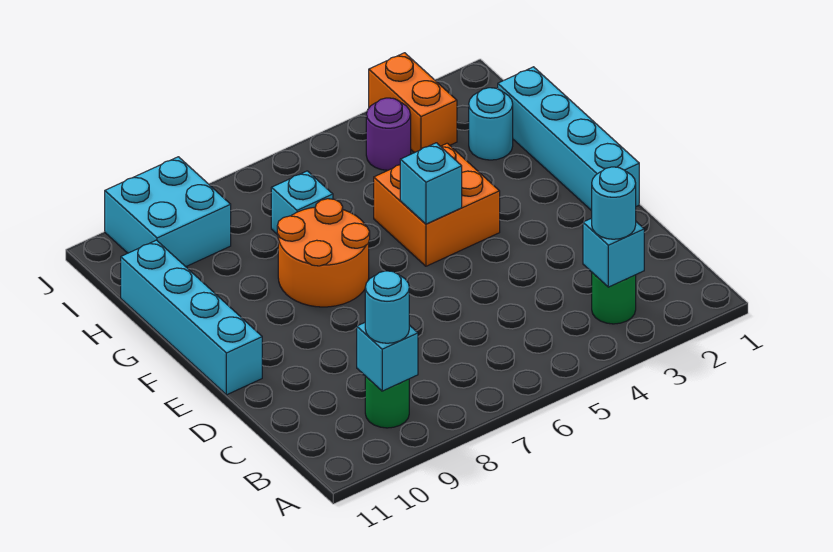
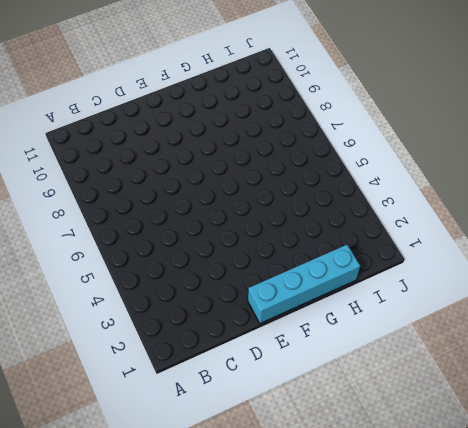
none -> green 1x1 round brick [592,273,636,324]
none -> green 1x1 round brick [365,376,409,428]
none -> cyan 1x4 brick [121,240,262,395]

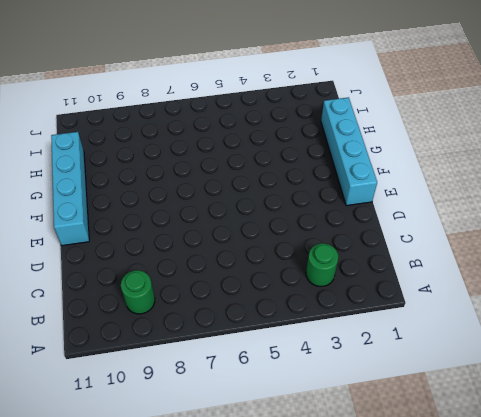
none -> orange 2x2 brick [374,143,500,266]
none -> orange 2x2 round brick [277,199,370,307]
none -> cyan 1x1 round brick [469,88,513,160]

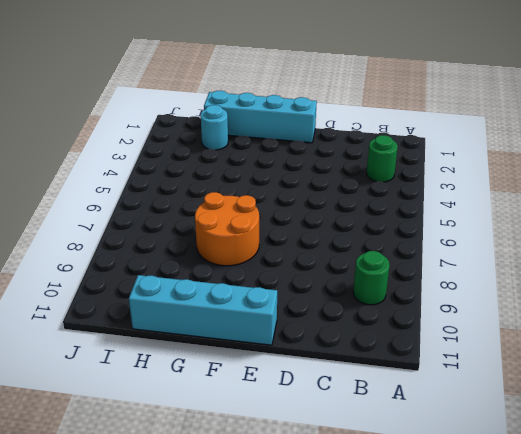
none -> orange 2x2 brick [374,143,500,266]
none -> cyan 1x1 brick [271,171,333,235]
none -> orange 1x2 brick [369,53,457,153]

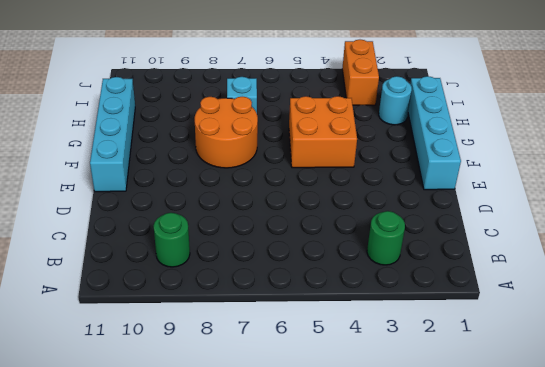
none -> purple 1x1 round brick [366,98,411,170]
none -> cyan 2x2 brick [105,157,231,267]
none -> cyan 1x1 brick [583,218,644,287]

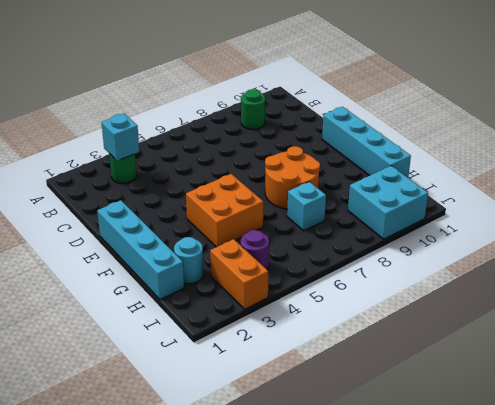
none -> cyan 1x1 brick [357,323,418,391]
none -> cyan 1x1 brick [400,143,462,224]
none -> cyan 1x1 round brick [592,167,636,239]

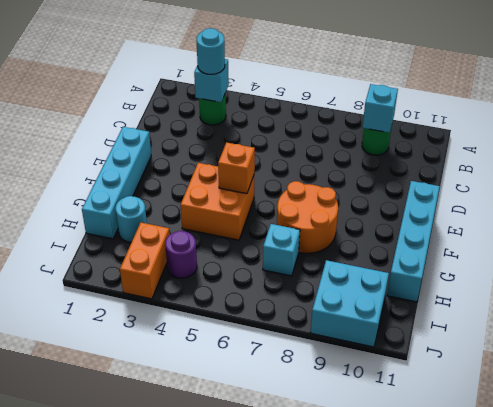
orange 1x1 brick [218,142,255,194] -> cyan 1x1 brick [400,143,462,224]
none -> cyan 1x1 round brick [365,271,409,343]

